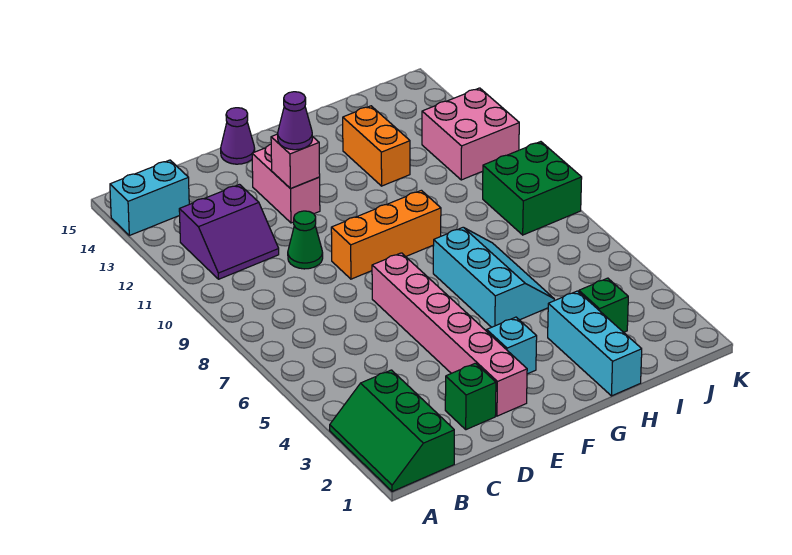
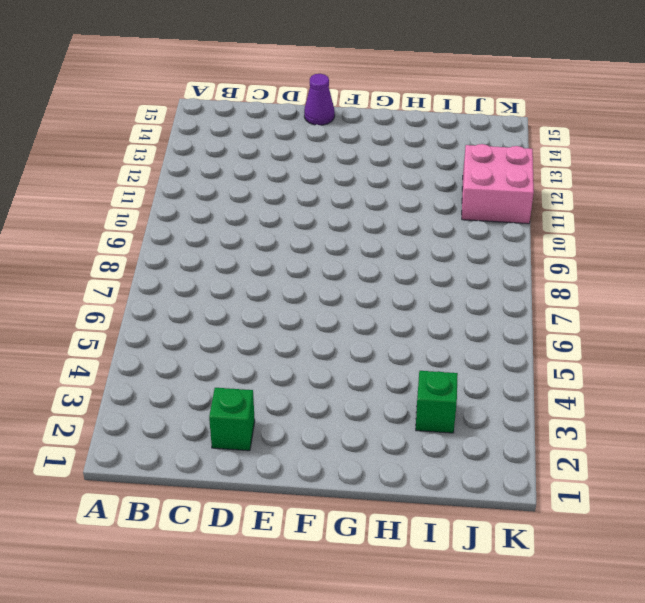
none -> green 2x3 slope [330,370,454,492]
none -> cyan 1x2 brick [110,160,189,235]
none -> purple 2x2 slope [179,185,279,279]

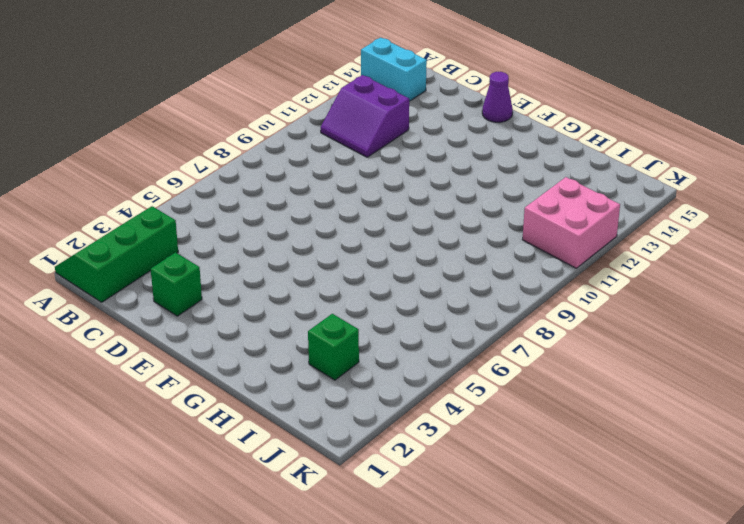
none -> green 1x1 cone [288,211,323,269]
none -> pink 1x6 brick [372,253,527,416]
none -> orange 1x3 brick [331,190,441,279]

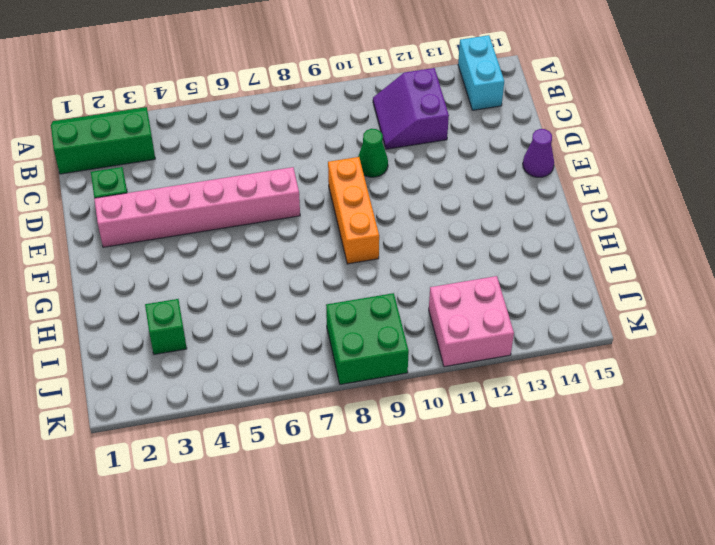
none -> pink 1x2 brick [252,144,320,223]
none -> cyan 1x1 brick [487,317,537,374]
none -> cyan 2x3 slope [433,227,554,327]

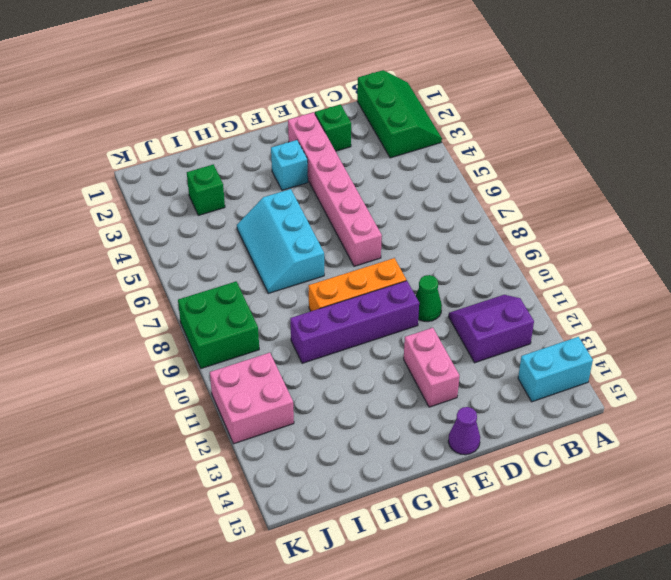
purple 1x4 brick [290,281,419,363] -> none
none -> cyan 1x3 brick [548,291,642,396]
none -> orange 1x2 brick [343,106,410,186]
none -> pink 1x1 brick [271,134,320,189]

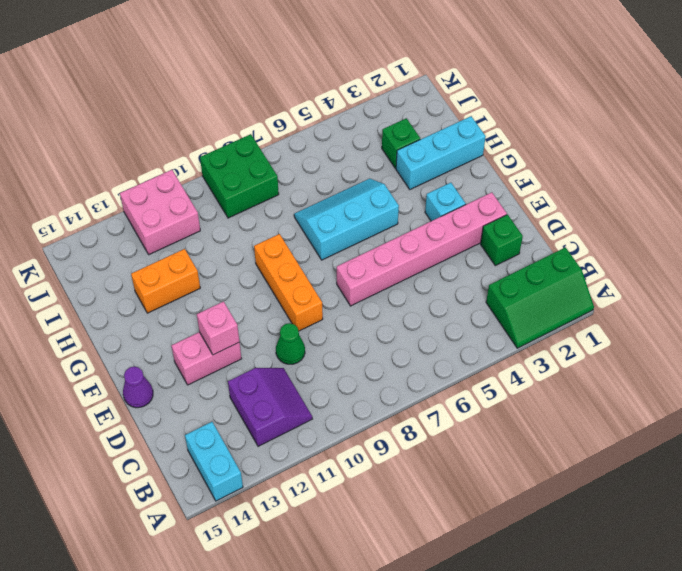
none -> purple 1x1 cone [278,92,312,150]

